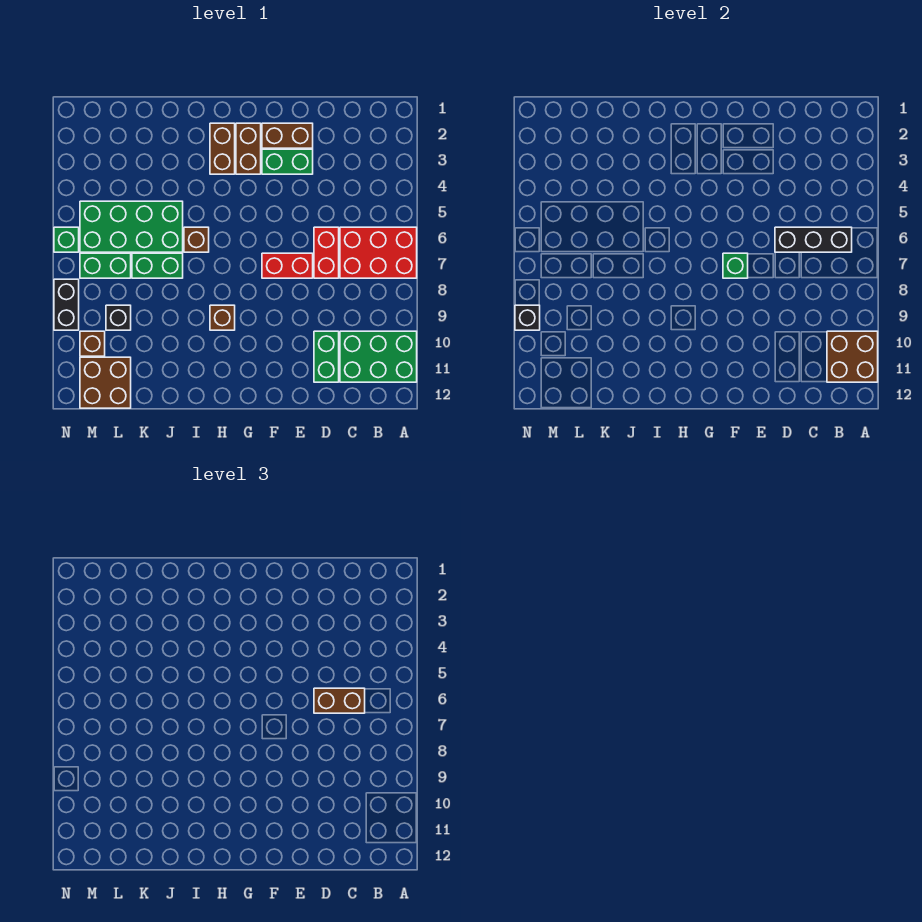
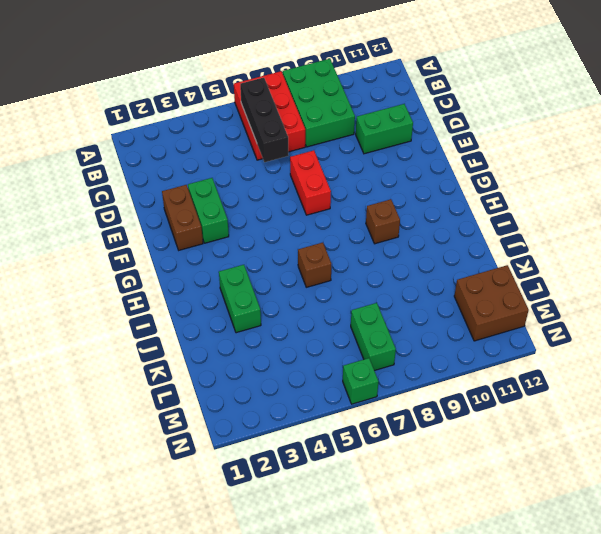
green 2x3 brick [283,59,355,147] -> green 2x3 brick moved to [340,331,417,382]
green 1x2 brick [219,265,261,333] -> green 1x2 brick moved to [132,253,183,278]
none -> red 1x2 brick [314,227,339,278]
none -> brown 1x2 brick [236,123,261,174]
none -> brown 1x2 brick [210,123,235,174]

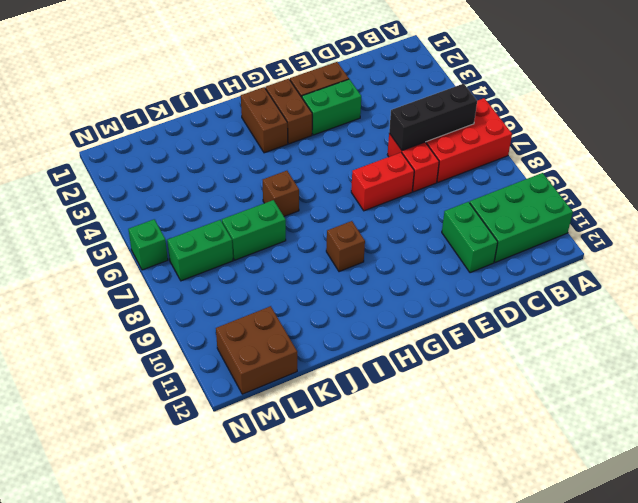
none -> green 2x4 brick [80,201,183,252]
none -> black 1x1 brick [106,305,131,330]
none -> brown 1x1 brick [80,331,105,356]

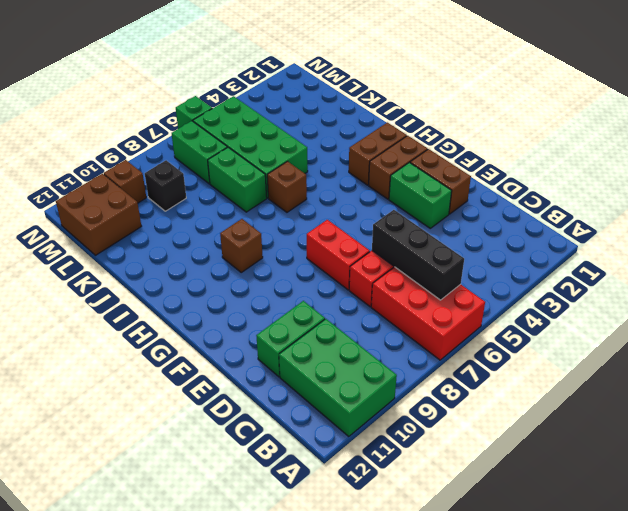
none -> black 1x2 brick [54,279,79,330]
none -> brown 2x2 brick [827,331,878,382]
none -> green 1x1 brick [723,253,748,278]

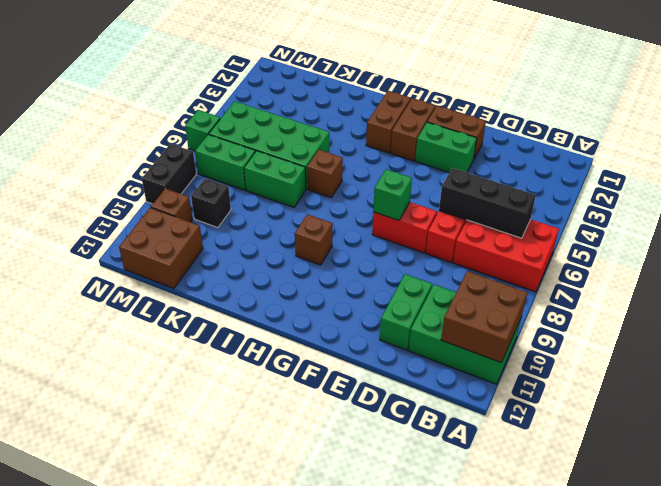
none -> black 1x1 brick [515,305,540,330]
none -> brown 1x2 brick [314,688,365,713]

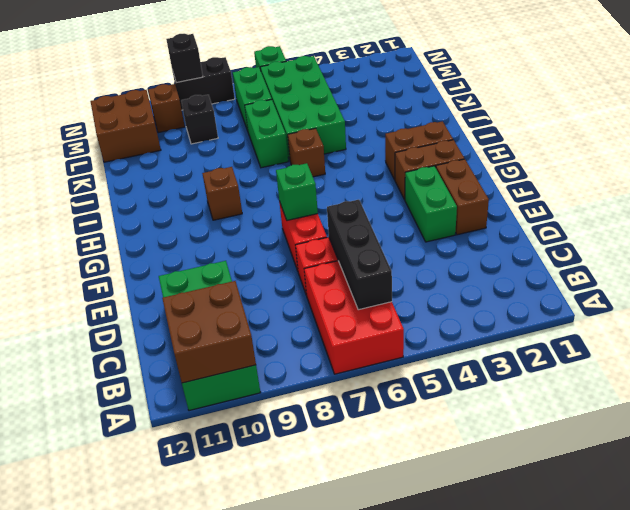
none -> brown 1x2 brick [314,688,365,713]

